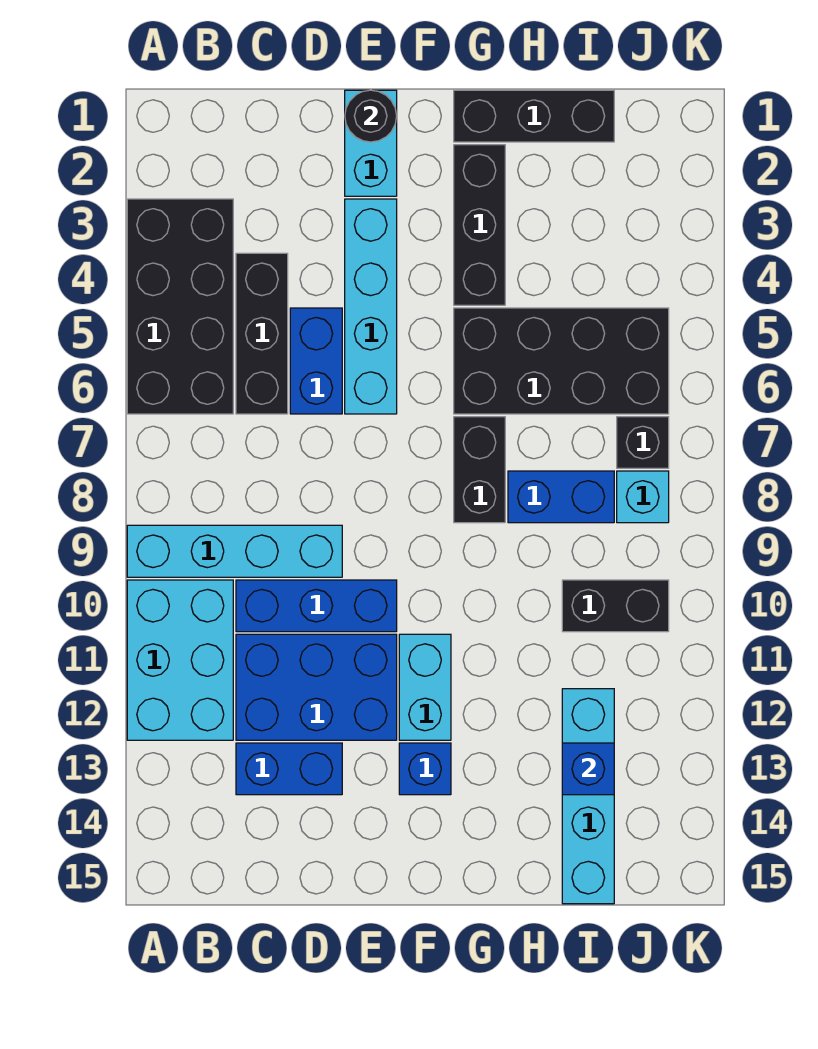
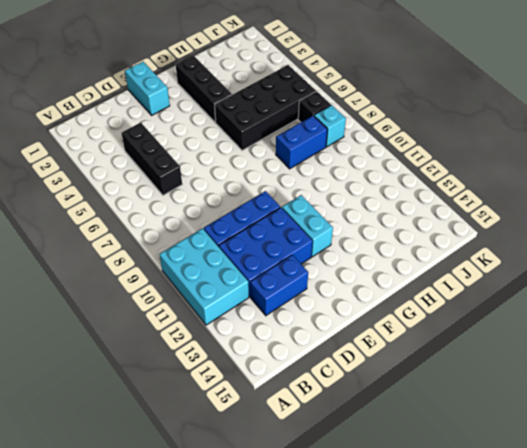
none -> black 2x4 brick [127,199,233,414]
none -> cyan 1x4 brick [127,525,342,577]
none -> blue 1x2 brick [290,308,342,414]

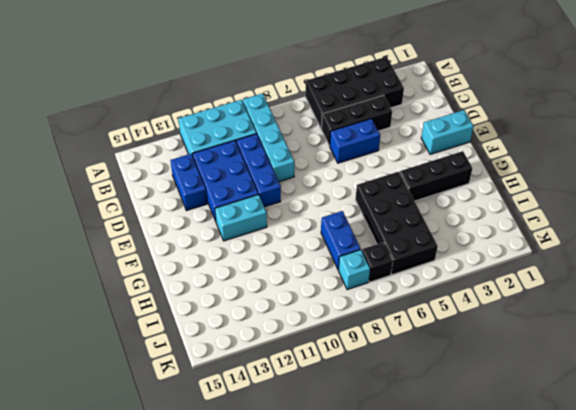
none -> cyan 1x4 brick [345,199,397,414]
none -> blue 1x1 brick [399,743,451,795]
none -> black 1x3 brick [454,90,614,142]

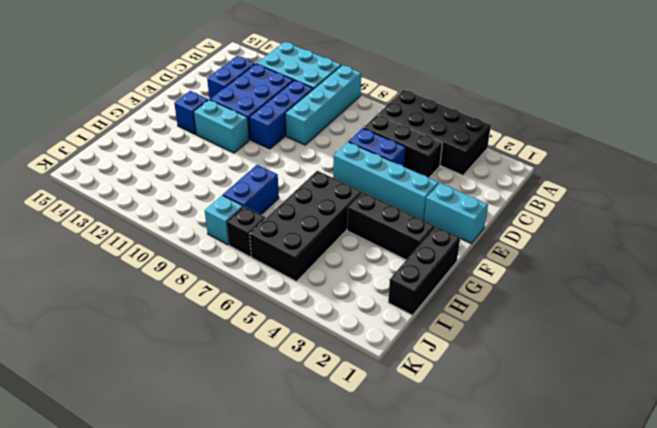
none -> black 1x2 brick [454,417,505,523]
none -> black 1x2 brick [562,580,669,632]
none -> cyan 1x4 brick [562,689,614,904]

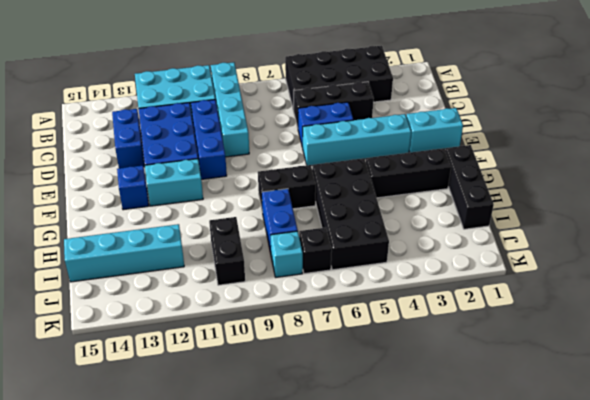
none -> black 1x1 round brick [345,90,397,142]
none -> blue 1x1 brick [562,743,614,795]

